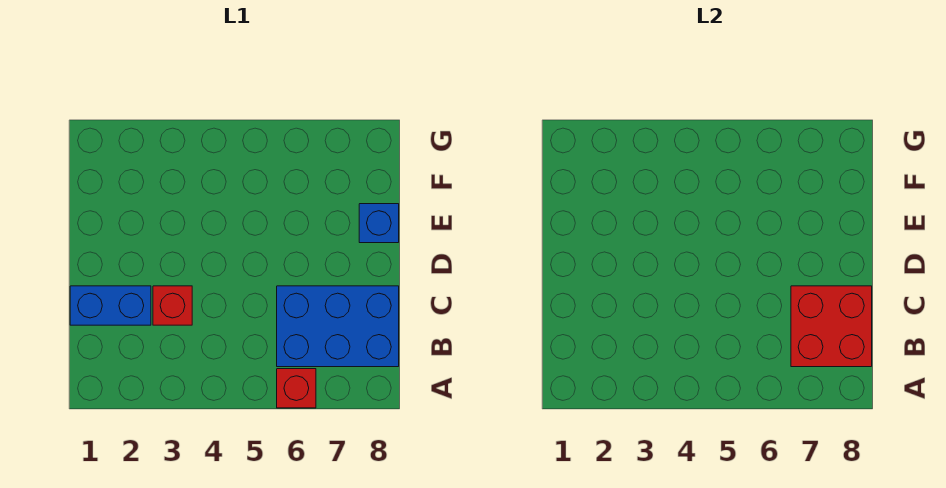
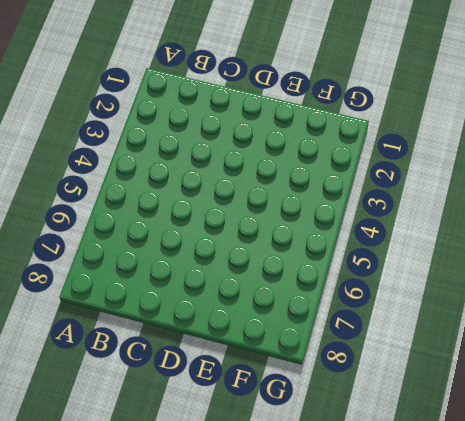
none -> red 1x1 brick [277,369,316,408]
none -> blue 2x3 brick [277,286,399,367]

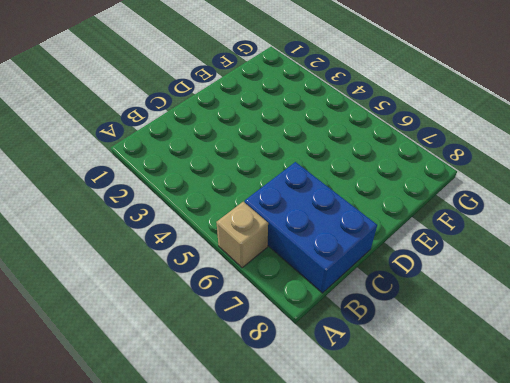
tan 1x1 brick [216,202,268,268] -> red 1x1 brick [277,369,316,408]
none -> blue 1x2 brick [70,286,151,325]
none -> red 1x1 brick [153,286,192,325]

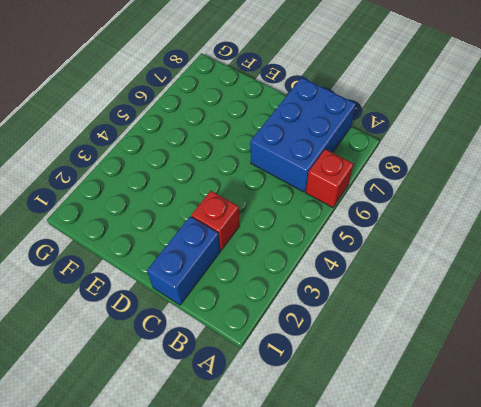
none -> blue 1x1 brick [359,204,399,243]
none -> red 2x2 brick [791,286,872,367]

